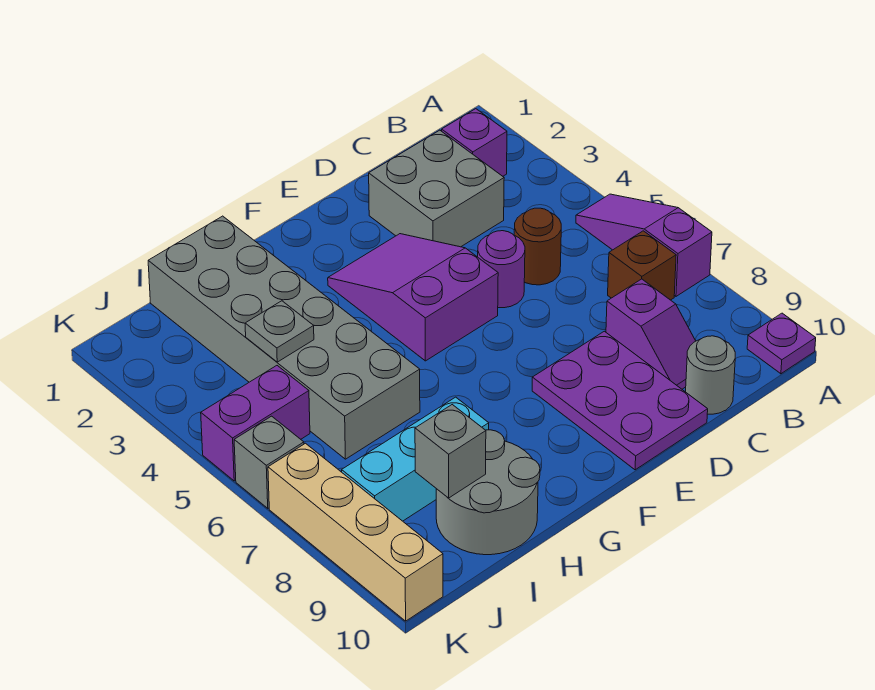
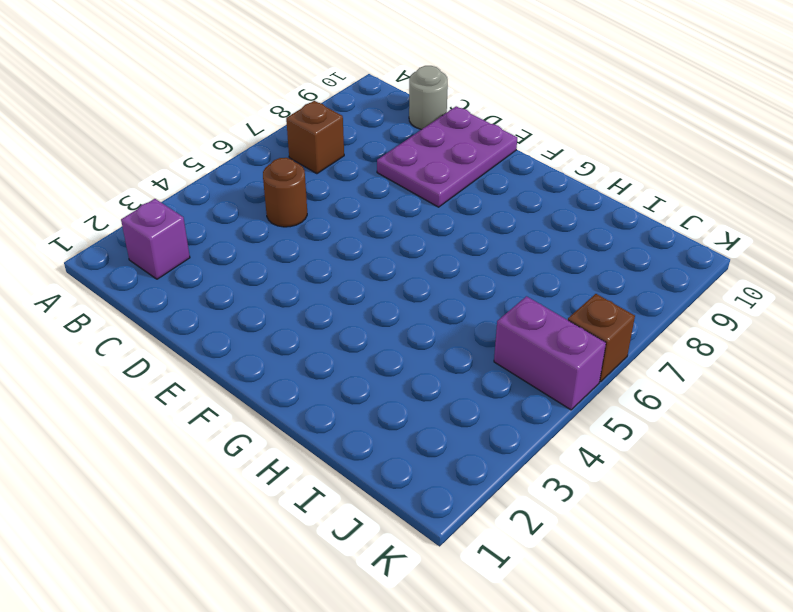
brown 1x1 brick [568,294,635,382] -> grey 1x1 brick [234,416,304,508]
none -> purple 1x3 slope [576,194,712,296]
none -> purple 1x1 plate [747,313,816,374]
none -> grey 2x2 brick [369,130,504,247]

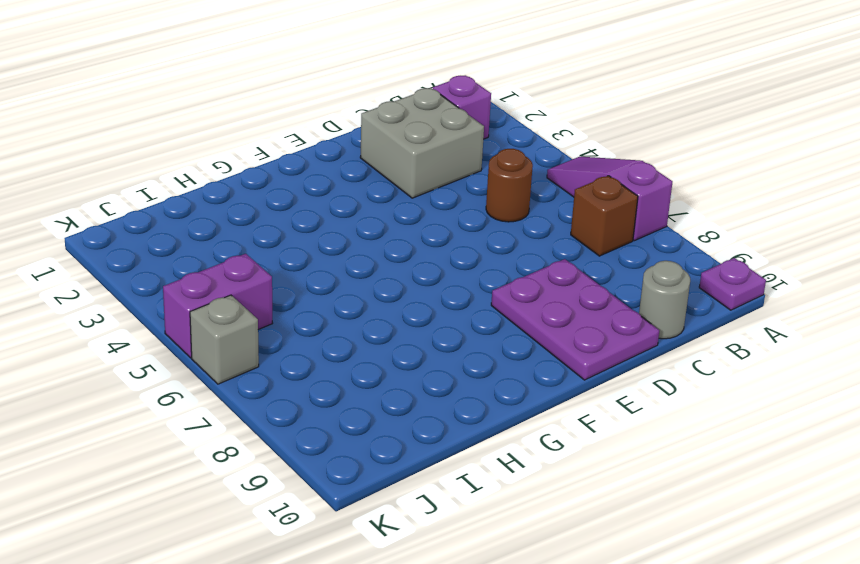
none -> purple 1x2 slope [606,279,696,389]
none -> purple 1x1 round brick [478,231,525,308]
none -> purple 2x3 slope [328,234,498,361]

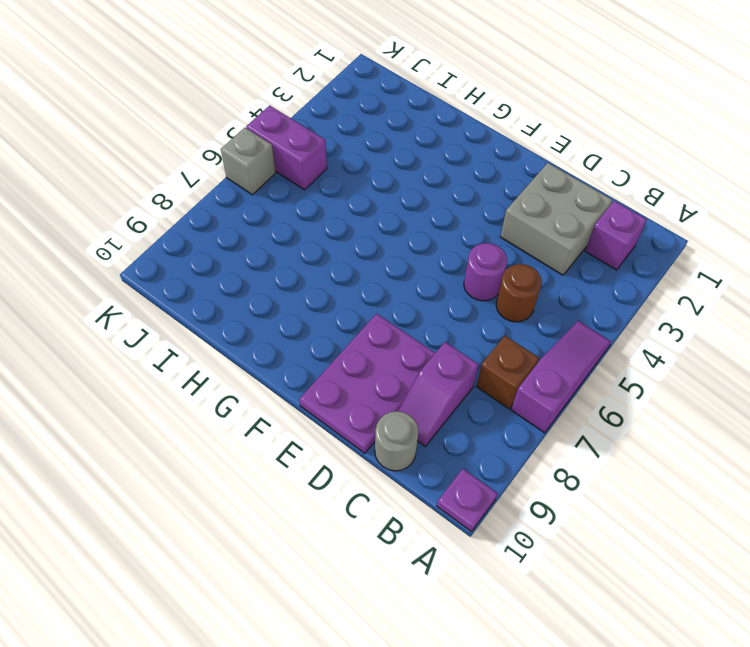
none -> purple 2x3 slope [328,234,498,361]
none -> grey 2x6 brick [148,216,420,459]
none -> cyan 1x3 brick [342,397,489,521]

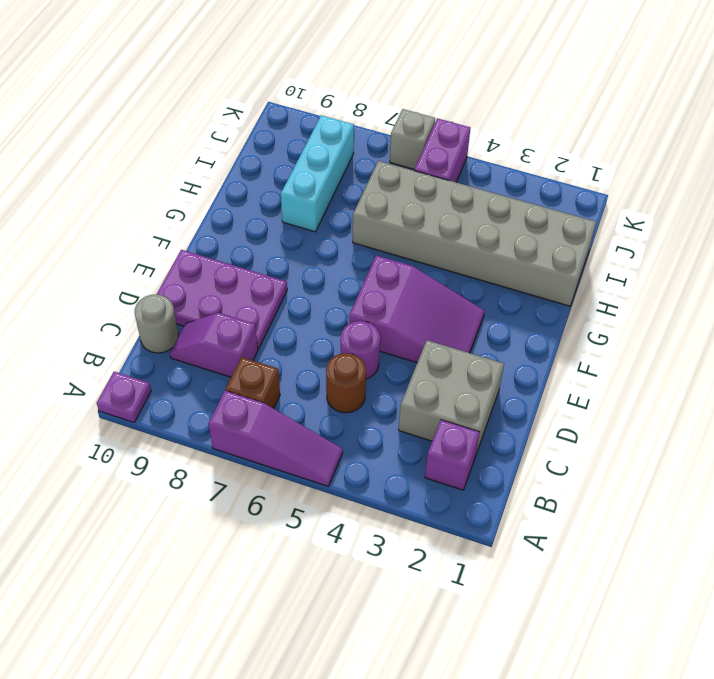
none -> grey 2x2 round brick [436,430,540,555]
none -> tan 1x4 brick [268,443,443,621]
none -> grey 1x1 plate [245,301,314,362]

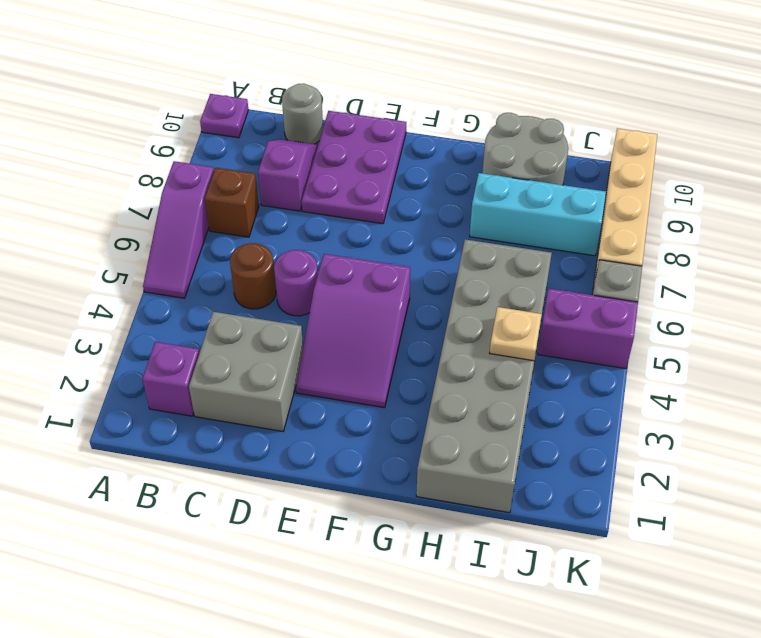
tan 1x1 plate [490,307,542,361] -> grey 1x1 plate [245,301,314,362]
none -> grey 1x1 brick [415,405,486,498]

